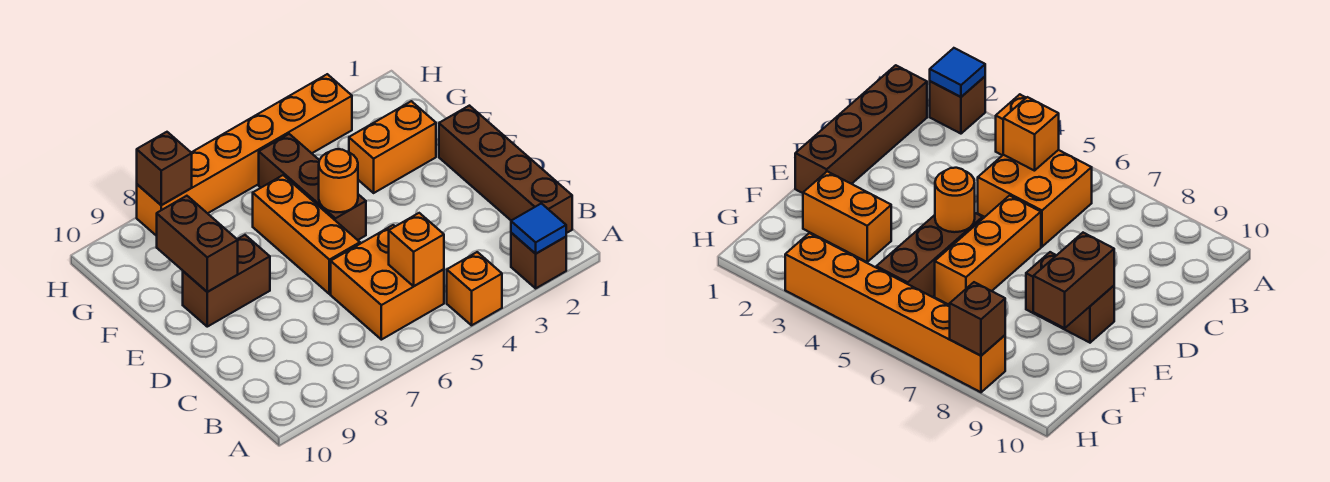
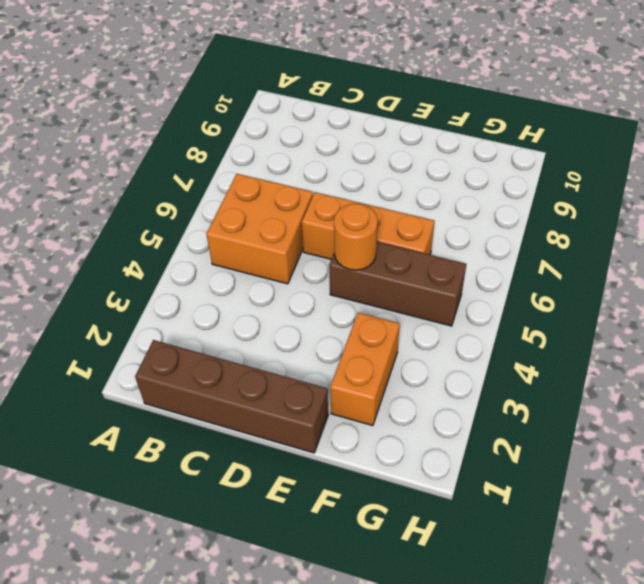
none -> brown 1x1 brick [511,233,566,288]
none -> orange 1x1 brick [447,252,502,325]
none -> brown 1x2 brick [183,235,270,327]

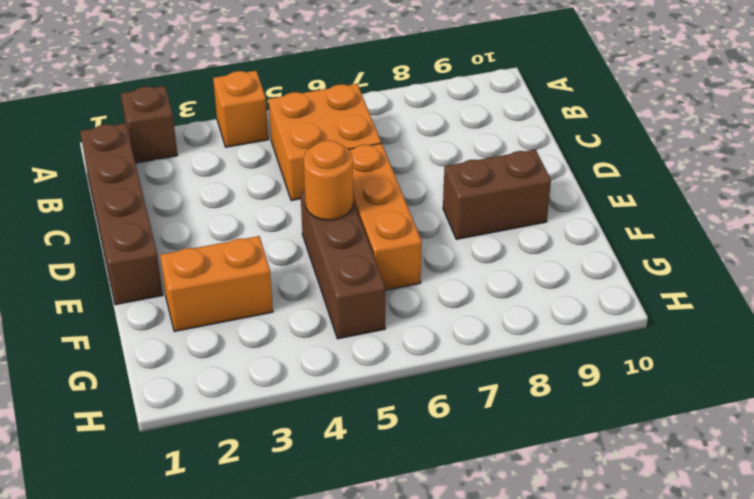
none -> orange 1x6 brick [137,74,352,236]
none -> blue 1x1 tile [511,203,566,254]
none -> orange 1x1 brick [389,213,444,286]

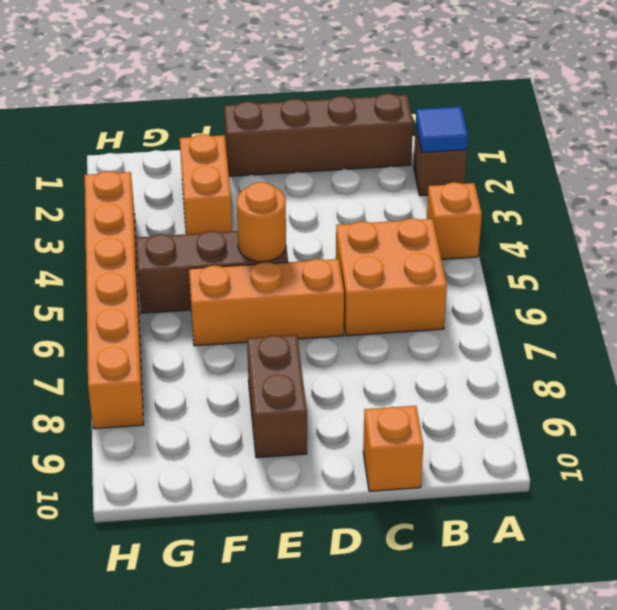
orange 1x1 brick [363,406,423,491] -> orange 1x1 brick moved to [389,213,444,286]
none -> brown 1x2 brick [157,196,238,292]
none -> brown 1x1 brick [137,132,192,205]

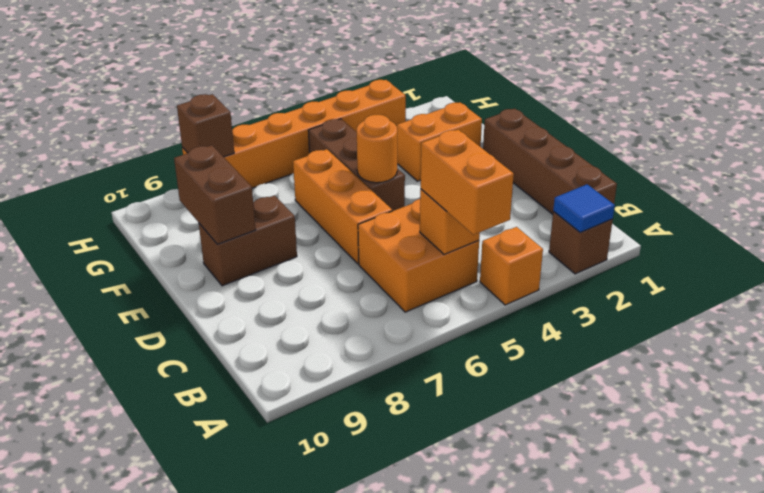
orange 1x2 brick [421,130,514,235] -> none

